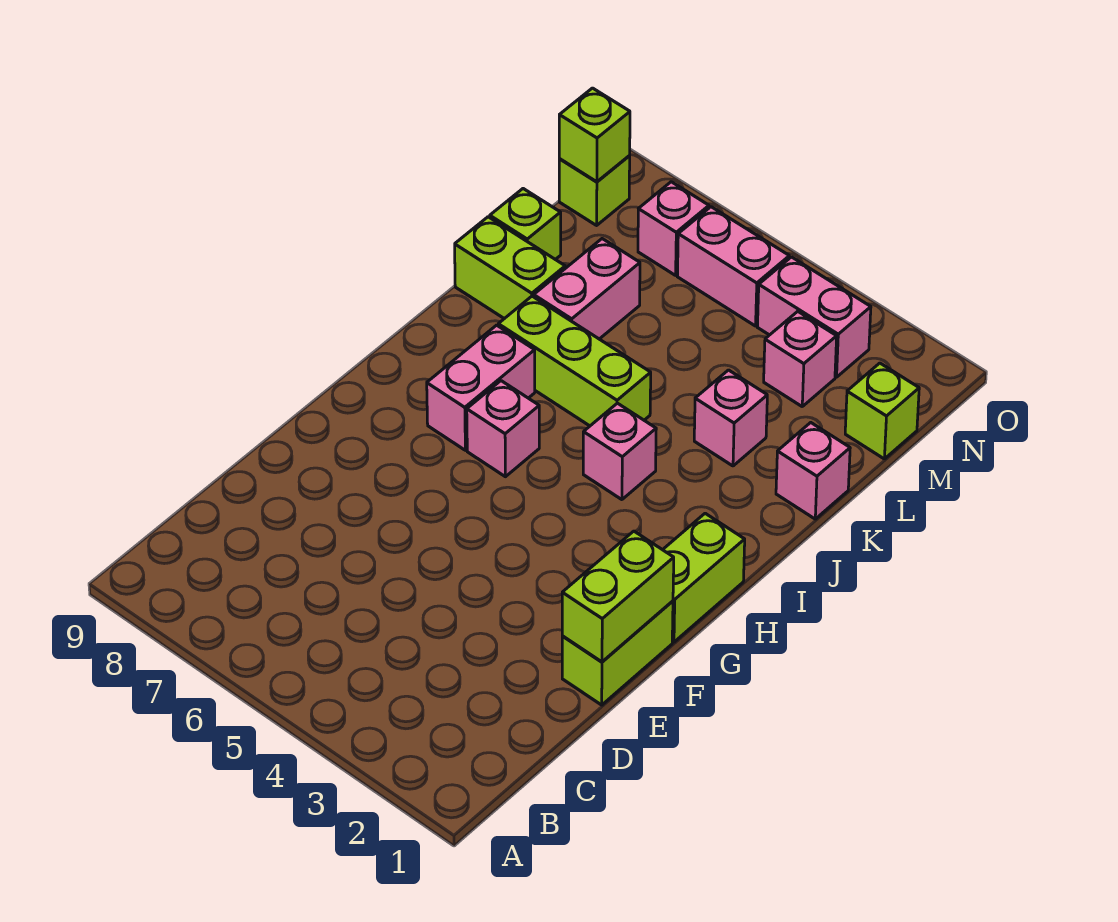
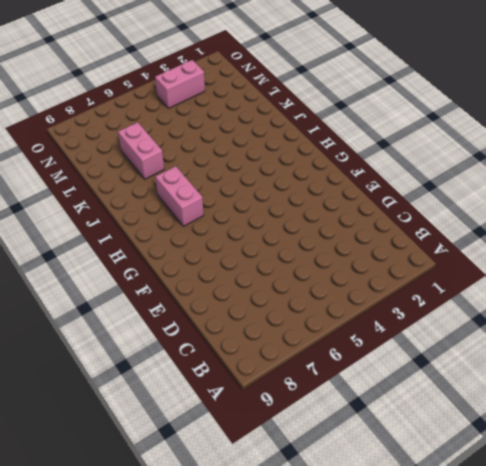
none -> lime 1x2 brick [562,601,673,705]
none -> lime 1x2 brick [663,513,745,642]
none -> pink 1x1 brick [467,381,539,477]

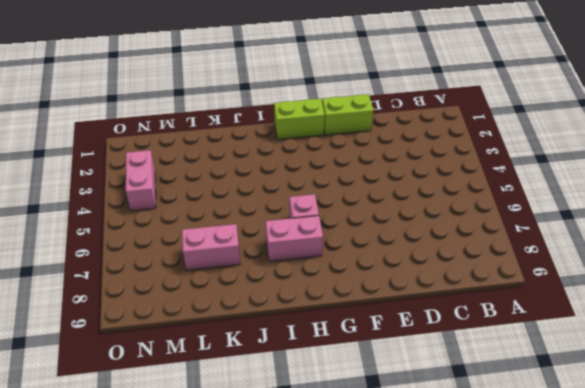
none -> pink 1x1 brick [583,403,656,500]
none -> lime 1x3 brick [498,296,651,426]
none -> pink 1x1 brick [776,423,850,519]

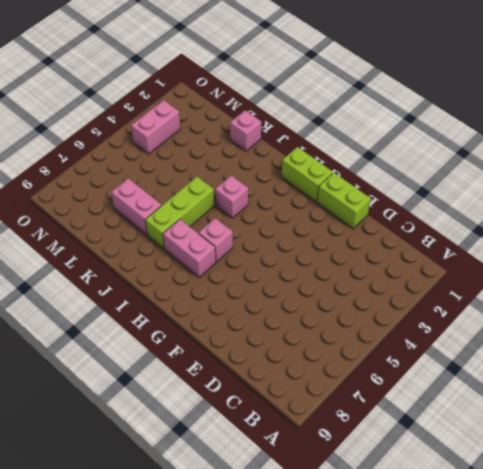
none -> pink 1x1 brick [694,370,767,466]
none -> lime 1x2 brick [455,217,565,319]
none -> lime 1x1 brick [490,189,561,259]

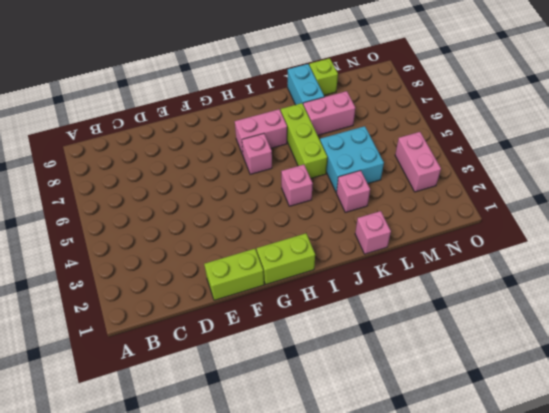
cyan 2x2 brick [320,126,384,193] -> none
cyan 1x2 brick [288,64,324,105] -> lime 1x2 brick [455,217,565,319]
none -> lime 1x1 brick [845,363,919,459]
none -> pink 1x1 brick [764,311,837,406]
none -> pink 1x2 brick [678,207,789,326]

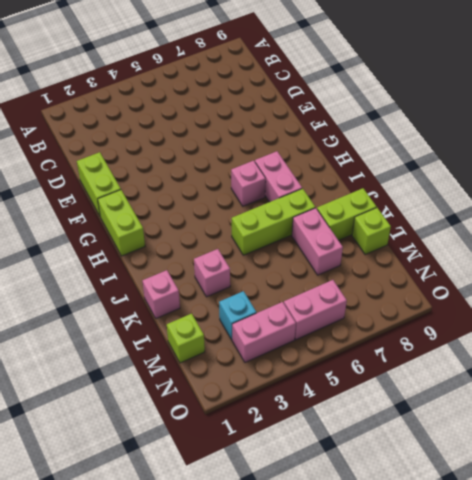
cyan 1x1 brick [219,291,256,340] -> pink 1x1 brick [764,311,837,406]
none -> pink 1x1 brick [583,403,656,500]
none -> pink 1x1 brick [638,182,709,275]
none -> lime 1x1 brick [559,156,630,225]

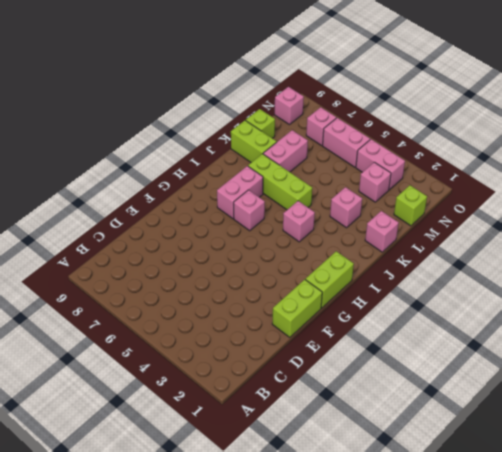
pink 1x1 brick [275,87,304,125] -> lime 1x1 brick [559,156,630,225]
none -> lime 1x2 brick [562,531,674,662]
none -> lime 1x1 brick [559,88,630,182]

